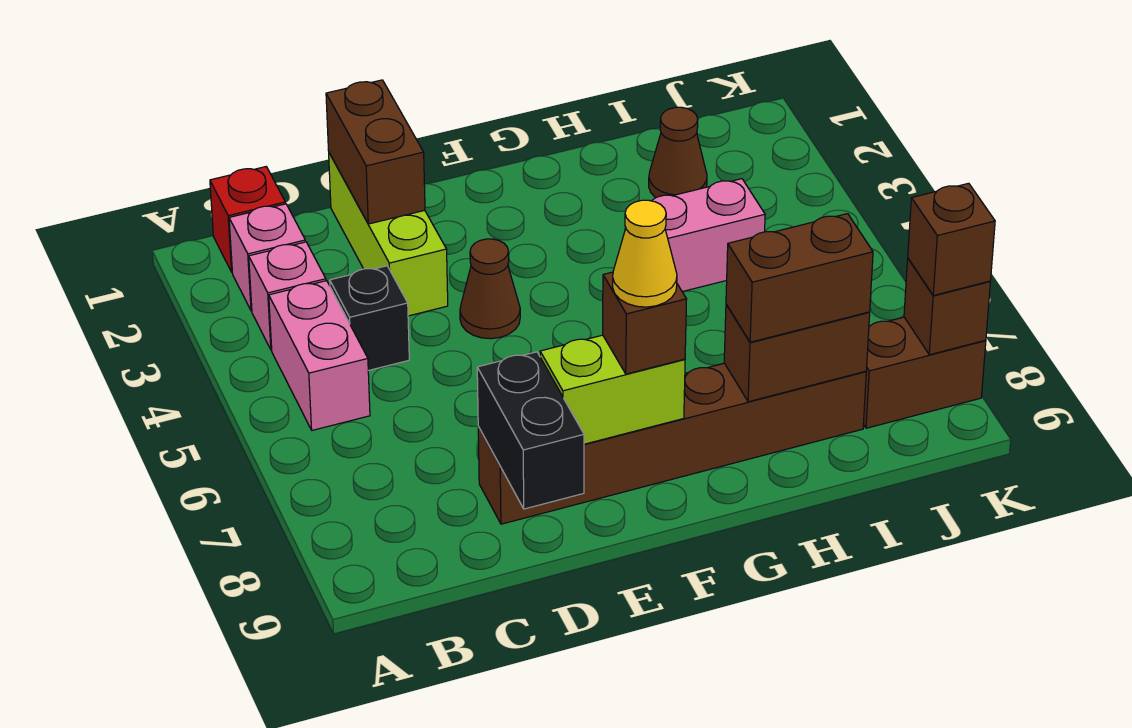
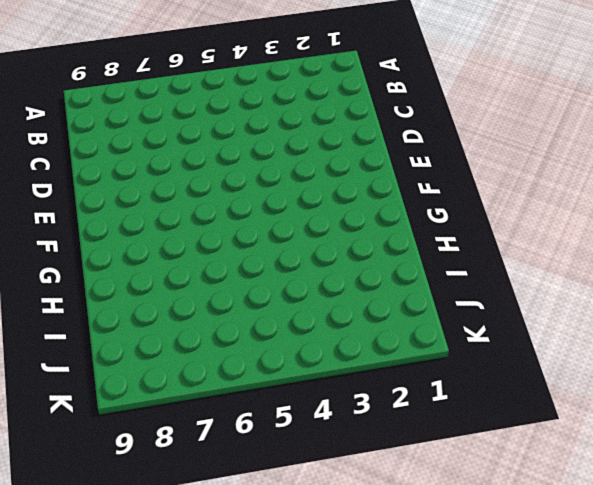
none -> red 1x1 brick [210,167,285,272]
none -> pink 1x1 brick [229,204,305,311]
none -> pink 1x1 brick [249,242,326,350]

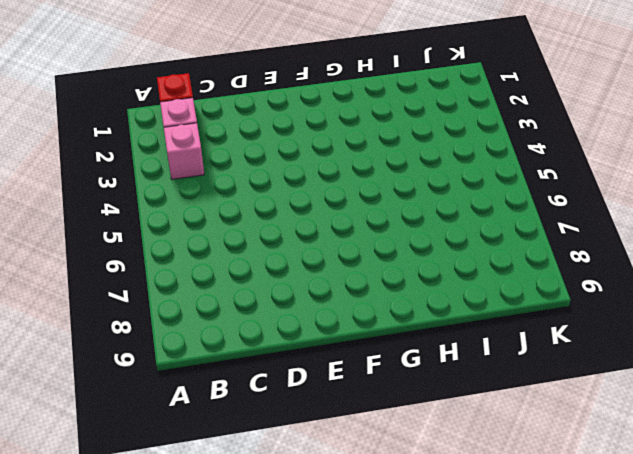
none -> pink 1x2 brick [269,281,370,430]
none -> black 1x1 brick [330,266,409,371]
none -> lime 1x3 brick [329,153,448,316]

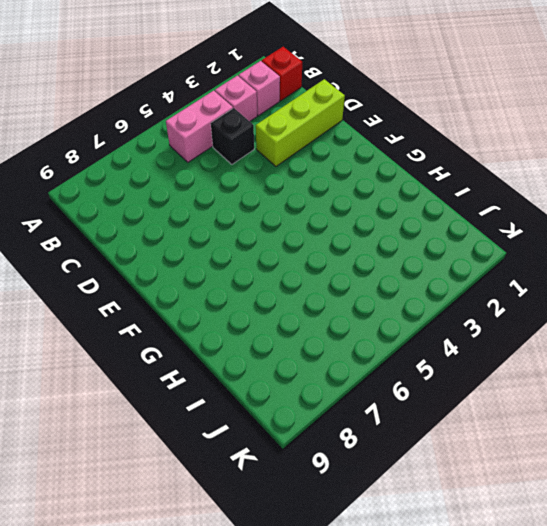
none -> brown 1x6 brick [478,363,866,524]
none -> brown 1x1 cone [460,239,520,339]
none -> pink 1x2 brick [652,179,765,292]

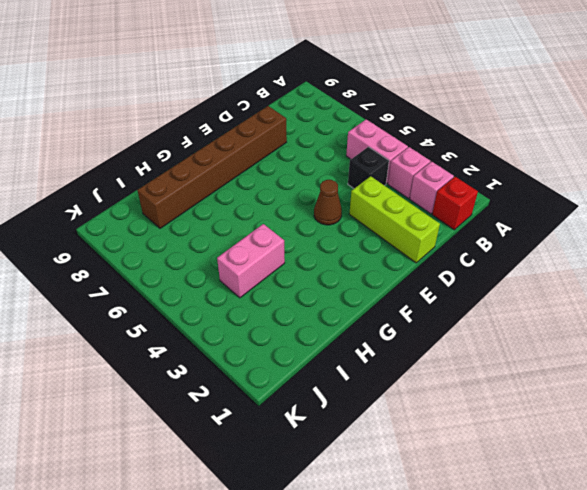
none -> brown 1x1 cone [649,107,707,198]
none -> brown 1x2 brick [863,317,986,428]
none -> brown 1x2 brick [326,80,425,224]

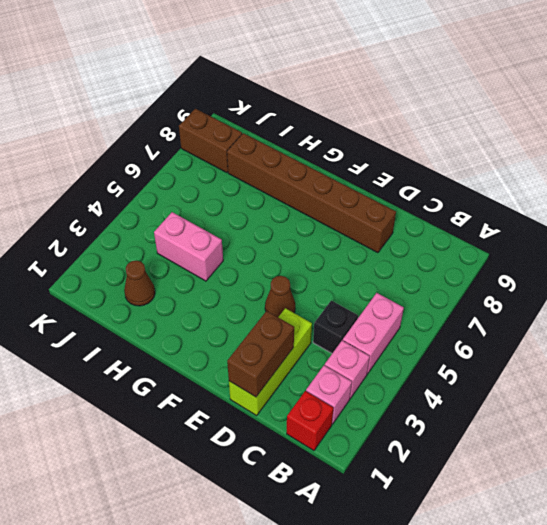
none -> black 1x2 brick [477,352,584,509]
none -> lime 1x2 brick [540,335,685,444]
none -> brown 1x2 brick [724,304,870,402]

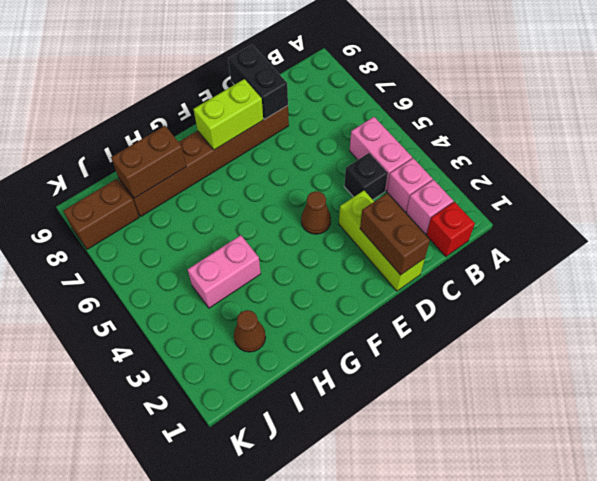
none -> brown 1x1 brick [904,259,990,355]
none -> brown 1x1 brick [603,272,687,374]
none -> brown 1x2 brick [726,214,873,342]

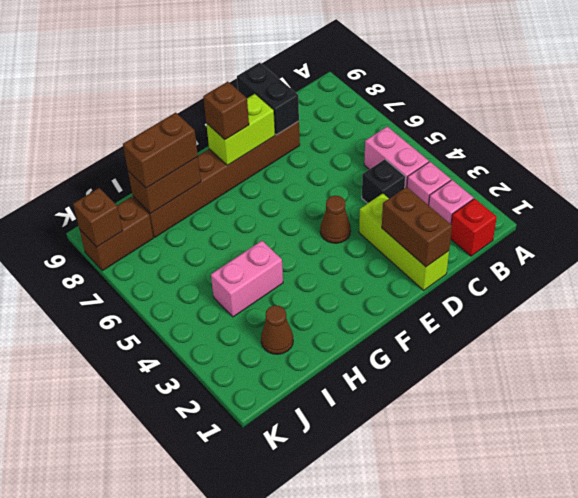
none -> brown 1x1 brick [908,183,995,295]
none -> yellow 1x1 cone [612,200,677,307]

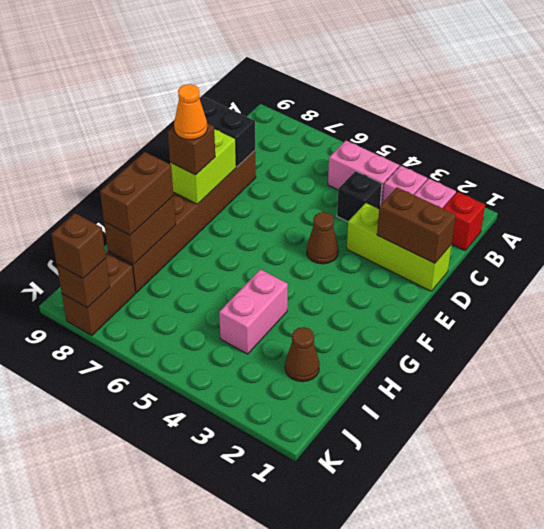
orange 1x1 cone [174,84,207,140] -> yellow 1x1 cone [612,200,677,307]

